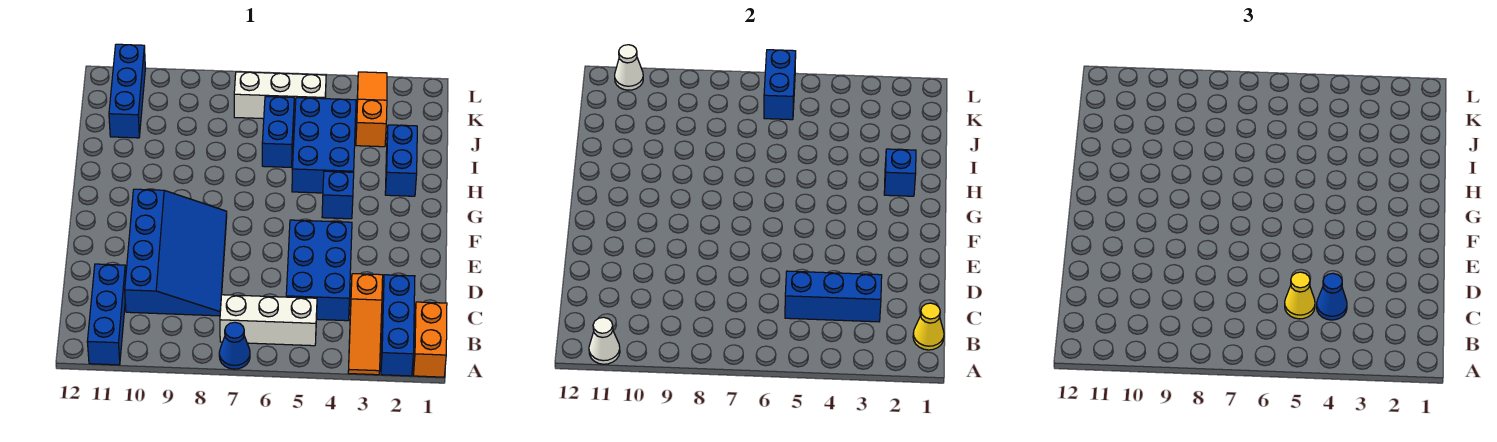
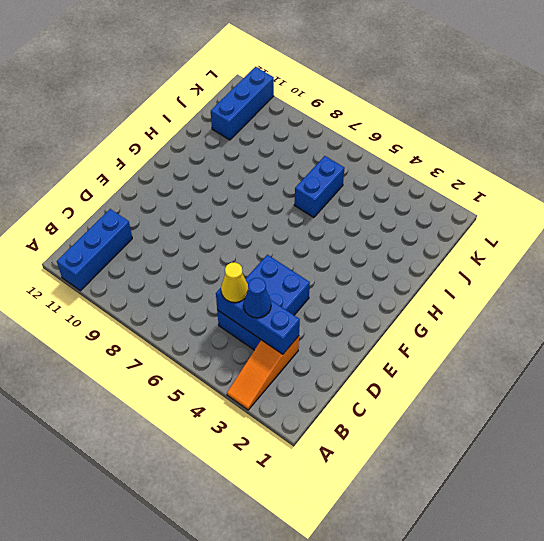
none -> orange 1x2 brick [413,302,447,377]
none -> blue 1x3 brick [381,275,415,376]
none -> blue 1x1 cone [219,322,250,369]

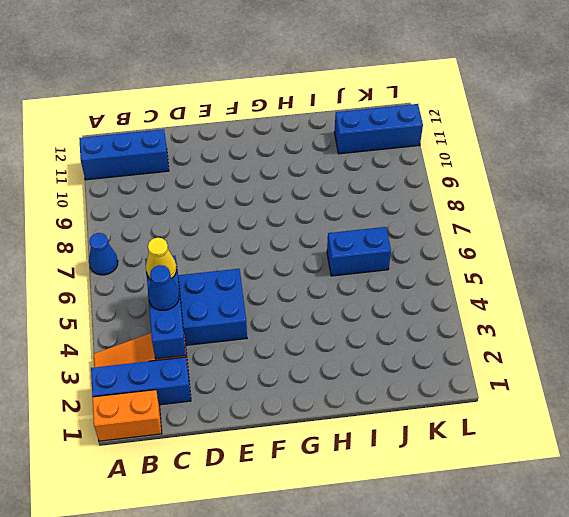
none -> white 1x3 brick [220,295,317,346]
none -> blue 3x4 slope [125,189,227,316]
none -> blue 1x1 brick [322,171,354,219]

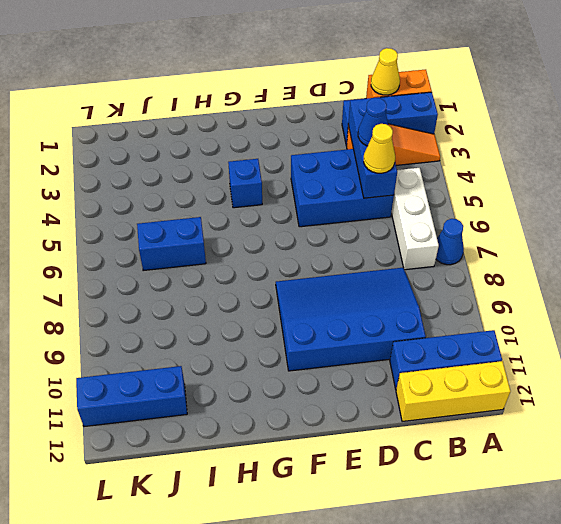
yellow 1x3 brick [396,361,511,422] -> none
none -> blue 1x2 brick [385,125,417,196]
none -> blue 2x3 brick [292,98,356,193]
none -> orange 1x3 slope [356,72,387,147]

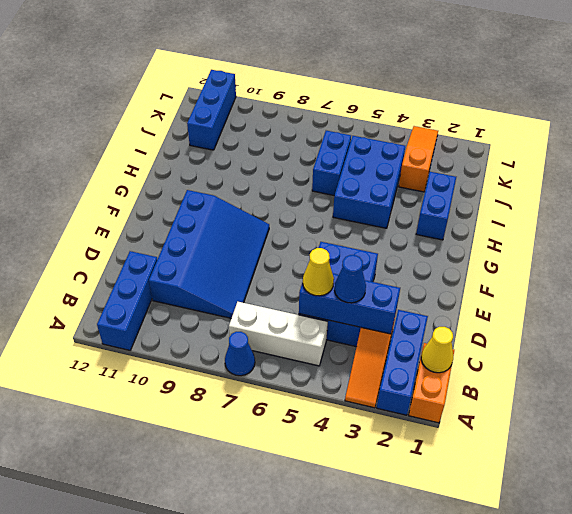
none -> blue 1x1 brick [322,171,354,219]
none -> white 1x3 brick [234,72,326,120]
none -> white 1x1 cone [589,317,620,364]

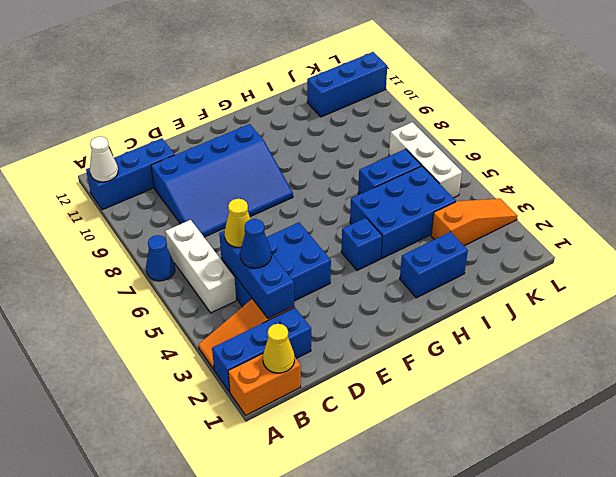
none -> blue 1x1 brick [884,149,916,196]
none -> blue 1x2 brick [764,50,796,120]
none -> white 1x1 cone [615,45,643,90]

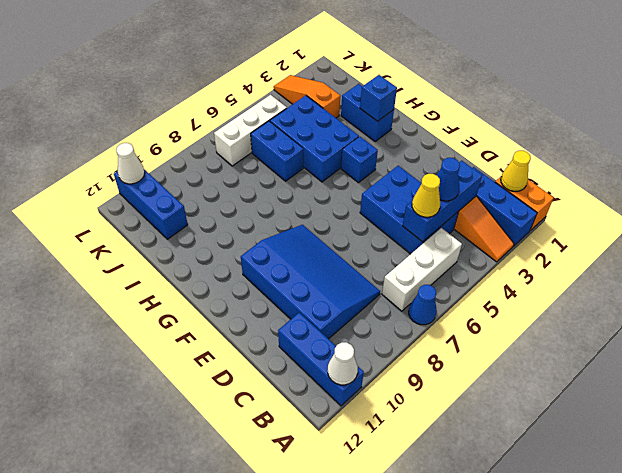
none -> blue 1x2 brick [764,50,796,120]

